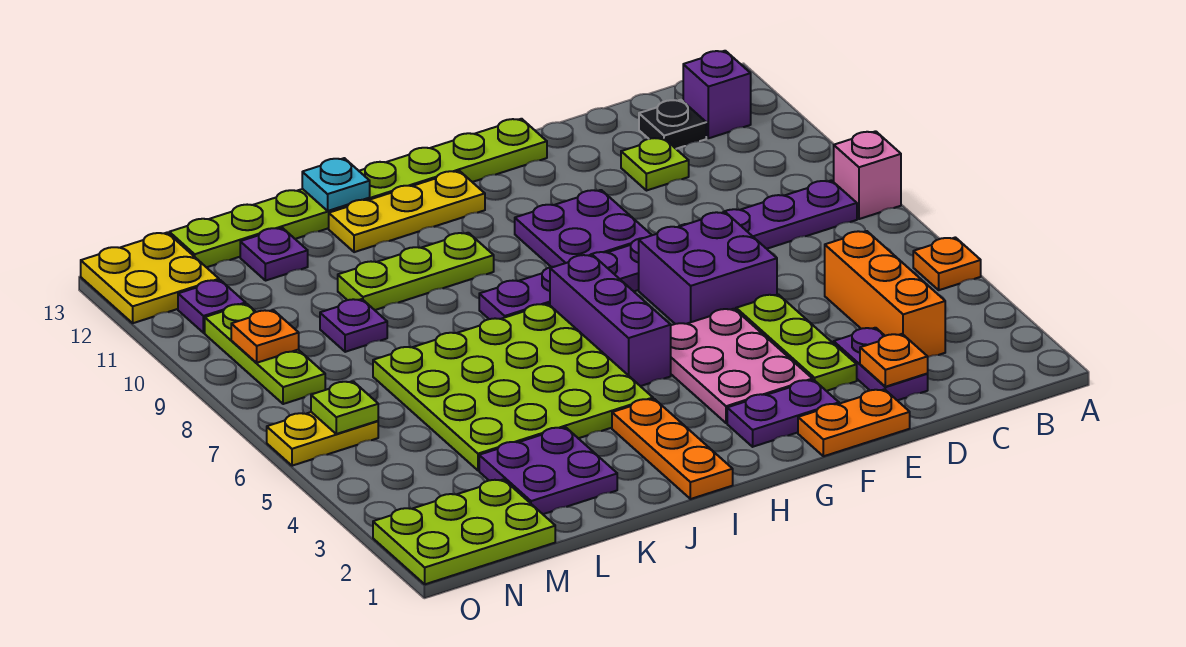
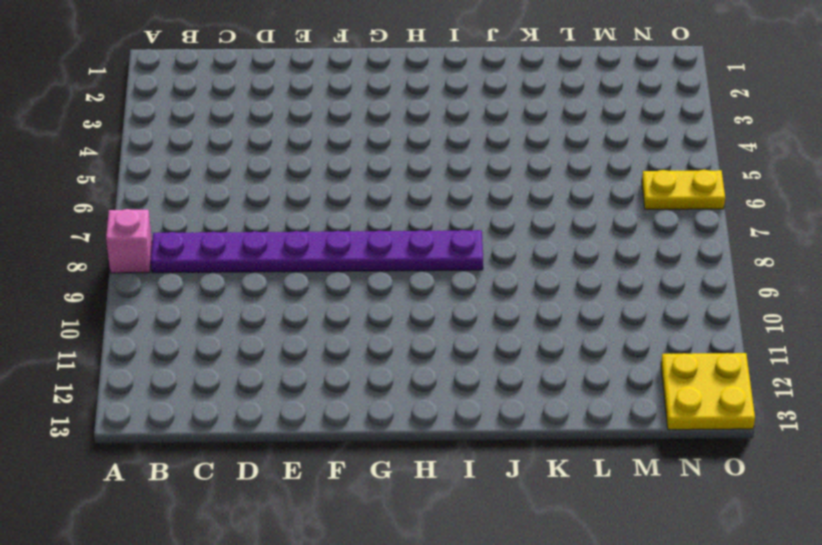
none -> orange 1x1 plate [913,237,981,290]
none -> purple 1x1 brick [683,51,751,138]
none -> orange 1x3 brick [825,231,945,357]
none -> black 1x1 plate [639,100,706,149]

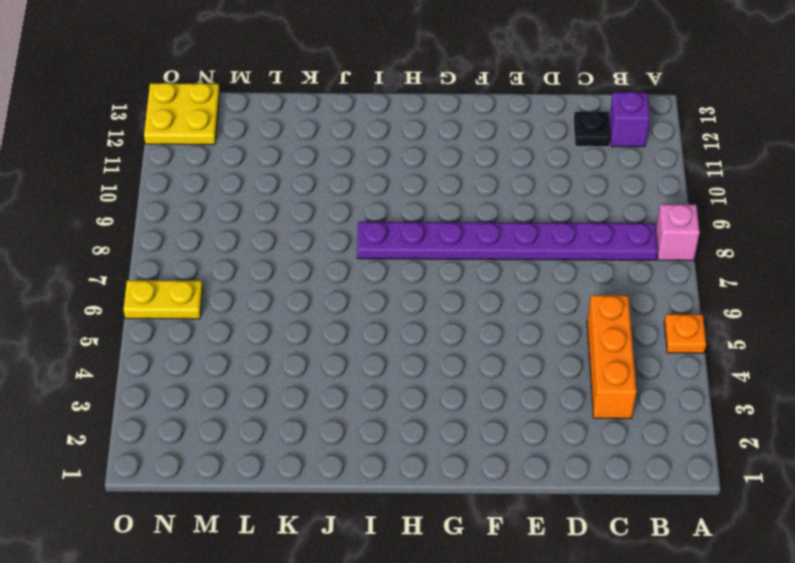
none -> purple 1x2 plate [834,328,928,400]
none -> lime 1x1 plate [621,138,689,191]
none -> orange 1x2 plate [798,389,910,456]
none -> lime 1x3 plate [736,294,857,391]

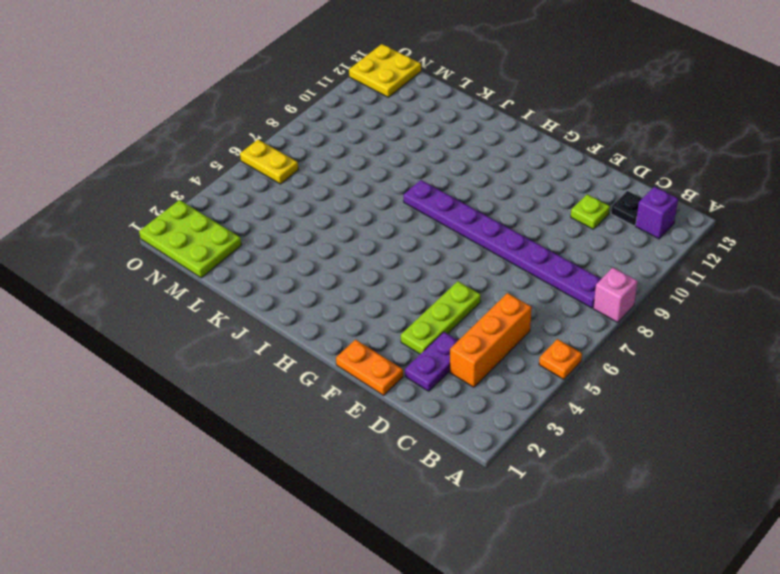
none -> purple 2x2 brick [639,212,777,324]
none -> purple 1x2 plate [727,380,839,447]
none -> pink 2x3 plate [671,309,812,423]
none -> purple 2x2 plate [515,190,652,267]

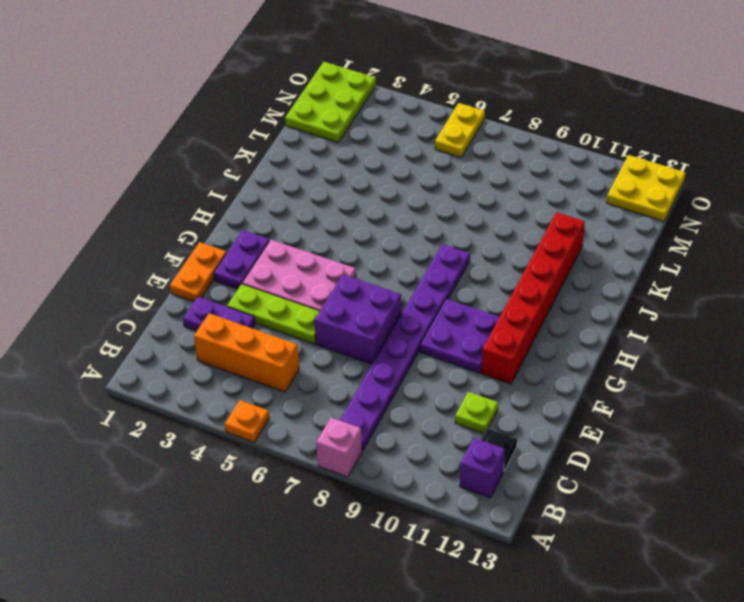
red 1x6 brick [482,212,585,384] -> none
none -> lime 1x8 plate [169,119,547,267]
none -> purple 1x3 brick [550,255,671,386]
none -> yellow 1x3 plate [329,171,485,252]
none -> orange 1x3 plate [612,399,733,499]

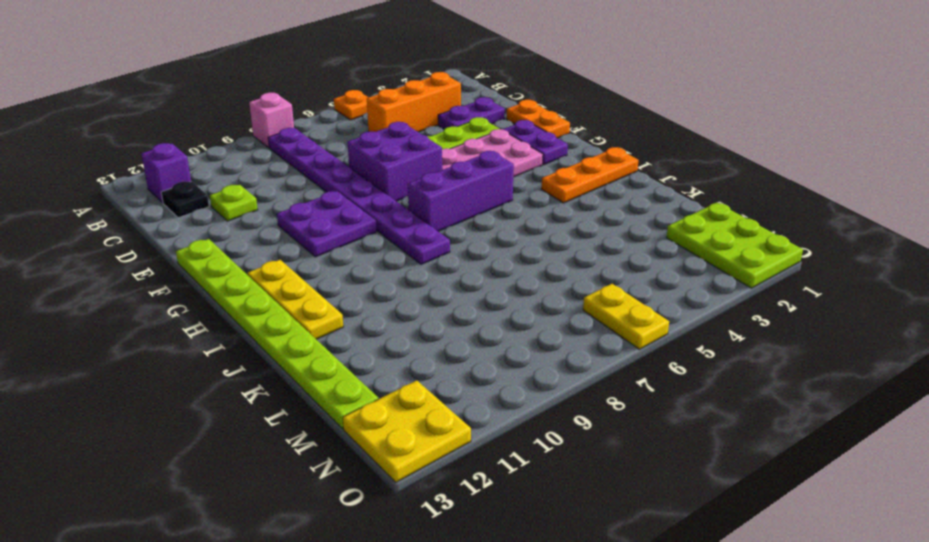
none -> lime 4x4 plate [373,304,653,470]
none -> lime 1x3 plate [338,233,494,310]
none -> purple 2x2 plate [479,427,617,514]
none -> purple 1x1 plate [320,299,387,352]

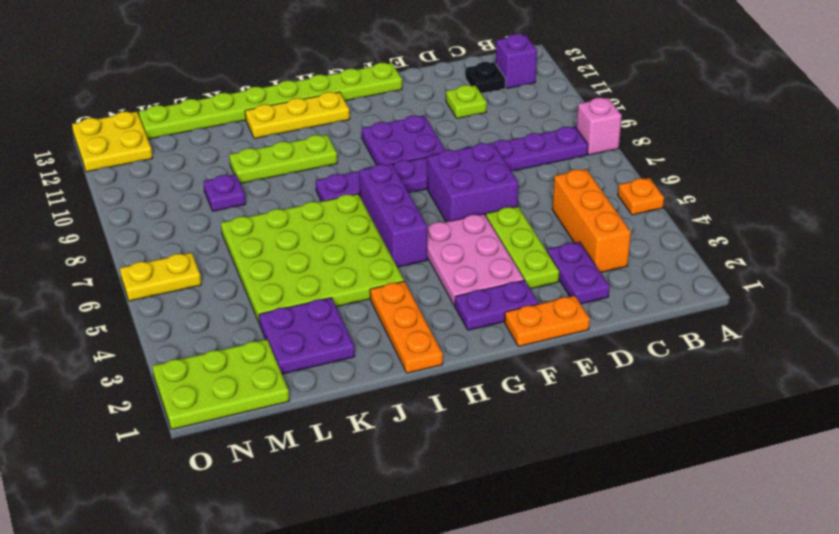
none -> purple 1x1 plate [240,228,308,281]
none -> lime 1x3 plate [205,304,325,404]
none -> purple 1x1 plate [178,280,246,333]
none -> orange 1x1 plate [860,334,928,387]

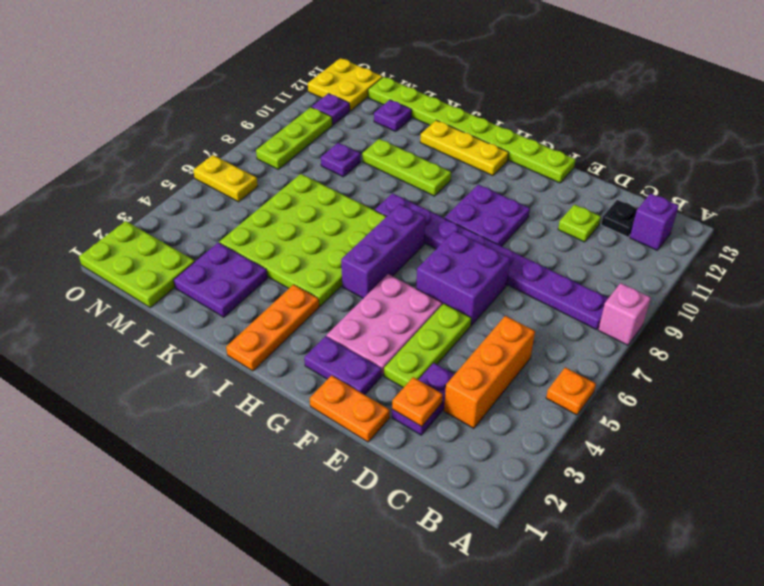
none -> cyan 1x1 plate [302,158,370,211]
none -> lime 1x1 plate [311,381,378,434]
none -> orange 1x1 plate [231,310,299,363]

